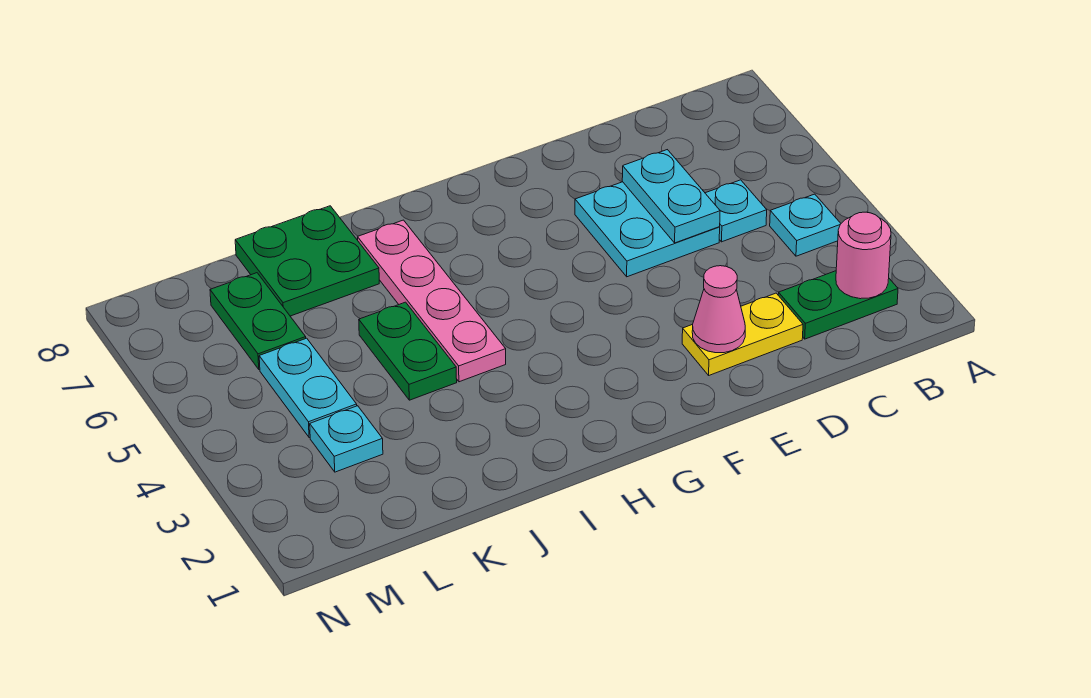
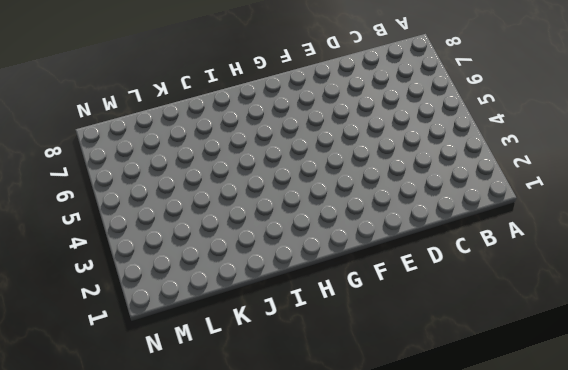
none -> green 1x2 plate [778,271,898,339]
none -> cyan 1x1 plate [770,194,841,256]
none -> cyan 1x1 plate [705,180,767,242]

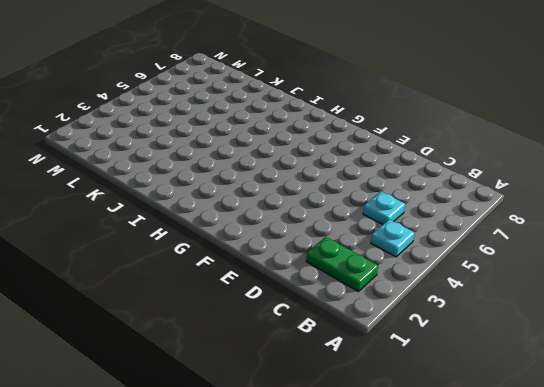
none -> yellow 1x2 plate [682,293,803,375]
none -> cyan 2x2 plate [575,182,720,277]
none -> pink 1x4 plate [358,220,506,382]

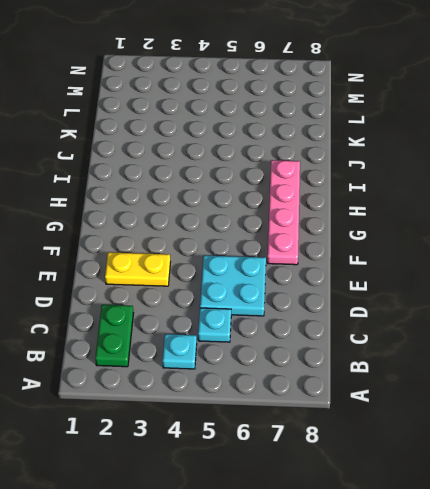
yellow 1x2 plate [105,252,171,286] -> yellow 1x2 plate turned to [682,293,803,375]
pink 1x4 plate [267,160,300,265] -> pink 1x4 plate turned to [358,220,506,382]
none -> green 1x2 plate [359,302,457,400]
none -> green 2x2 plate [235,206,379,316]
none -> cyan 1x1 plate [310,406,383,472]

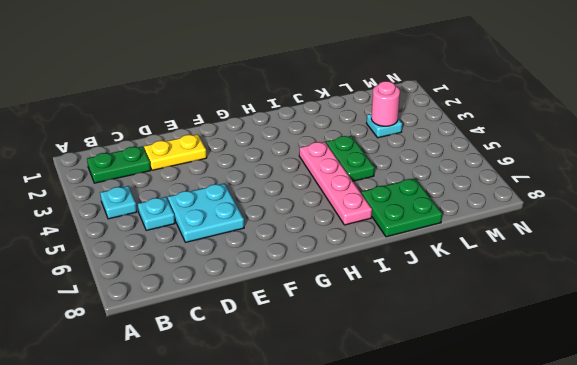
pink 1x1 round brick [371,81,400,126] -> pink 1x1 round brick moved to [836,212,891,299]
none -> cyan 1x2 plate [259,338,357,438]
none -> green 1x2 plate [210,273,306,370]
none -> cyan 1x2 plate [622,150,720,243]

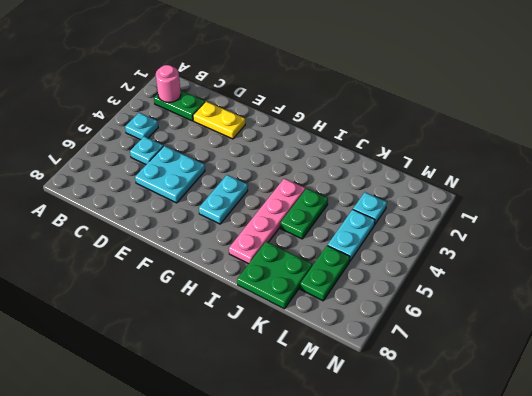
cyan 1x2 plate [199,175,248,224] -> cyan 1x2 plate moved to [622,150,720,243]
none -> pink 1x1 cone [692,266,745,353]

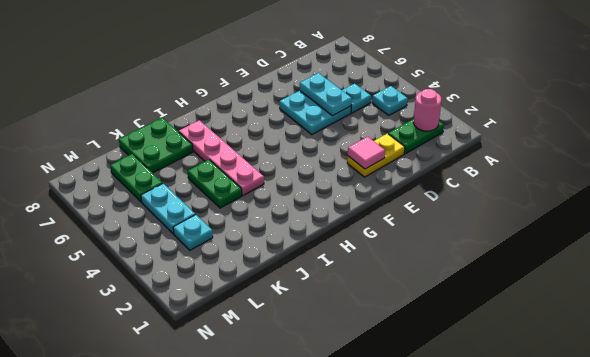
pink 1x1 tile [348,137,385,169] -> pink 1x1 cone [692,266,745,353]

